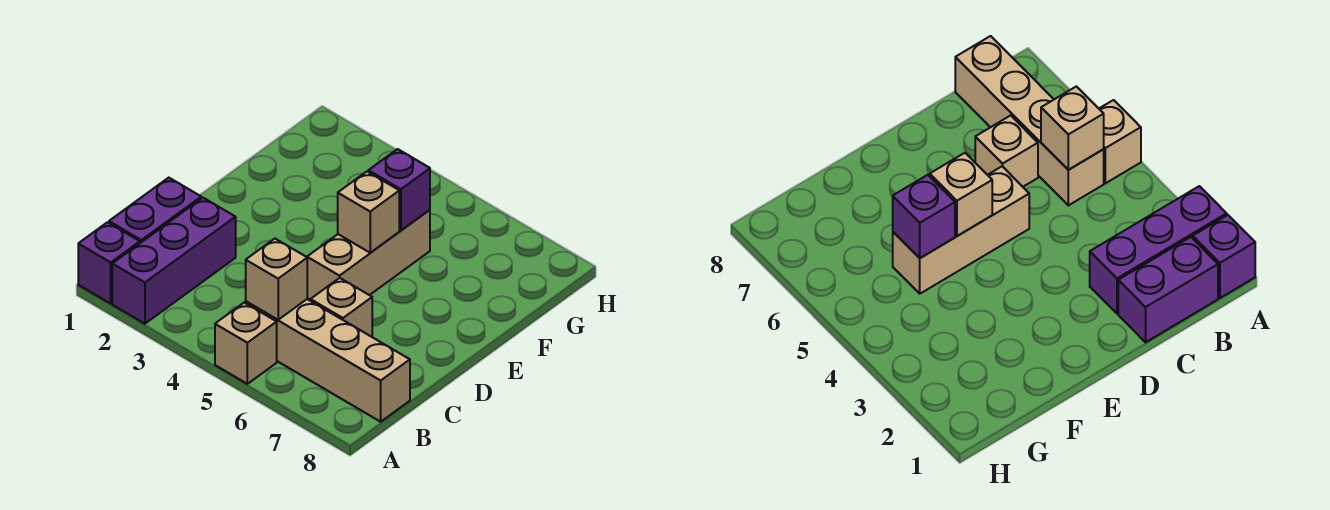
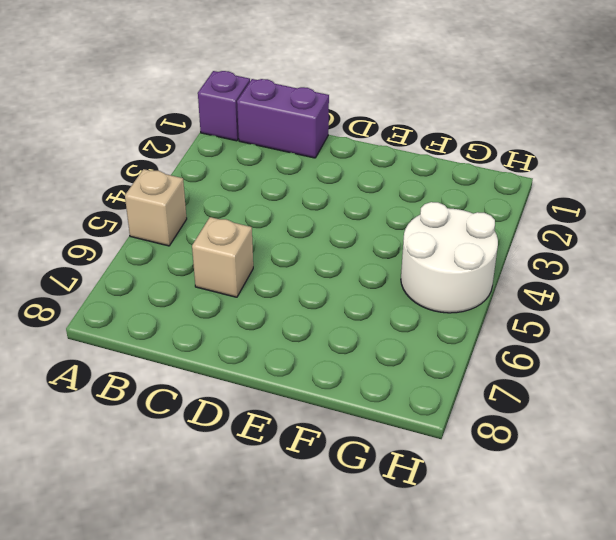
white 2x2 round brick [401,202,498,313] -> none
none -> purple 1x3 brick [112,198,236,324]
none -> tan 1x4 brick [246,299,410,422]

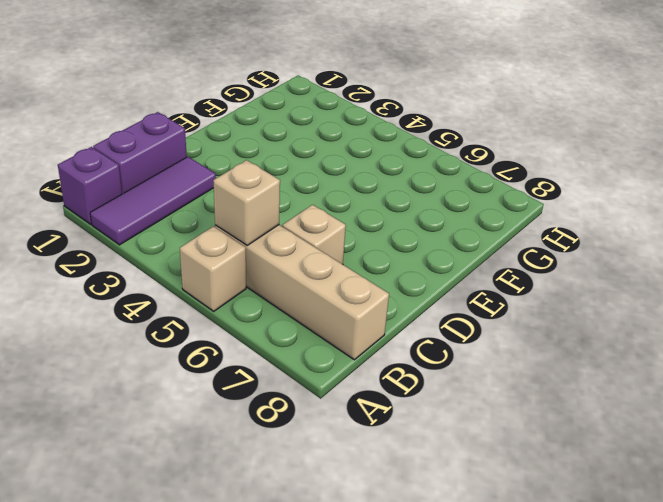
purple 1x3 tile [90,157,216,245] -> purple 1x3 brick [112,198,236,324]
none -> tan 1x3 brick [307,210,430,300]
none -> tan 1x1 brick [338,172,399,253]

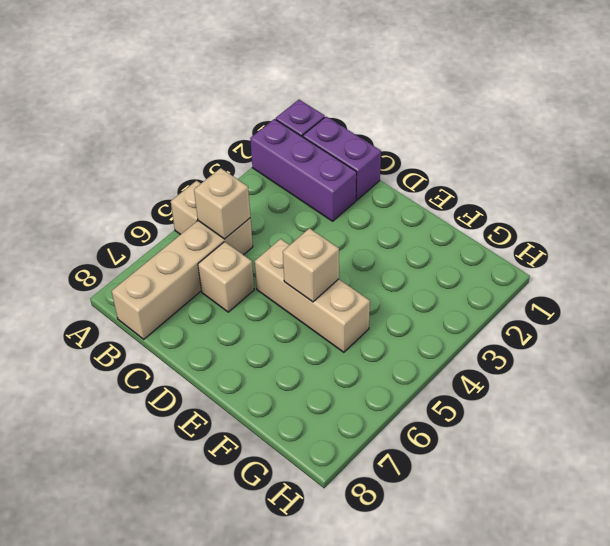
none -> purple 1x1 brick [368,149,430,230]

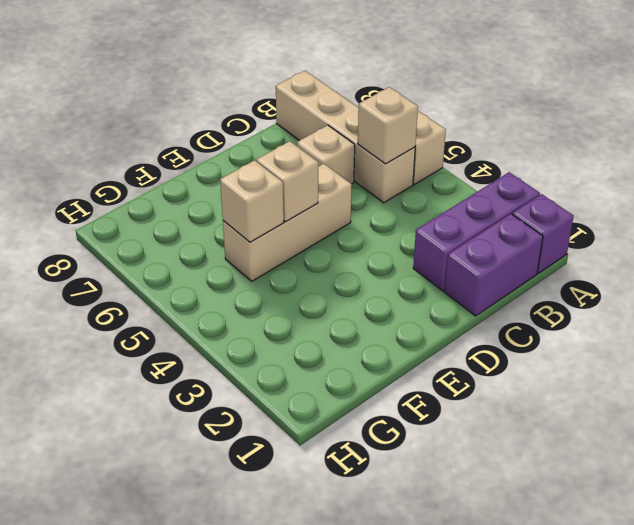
tan 1x1 brick [220,160,284,242] -> purple 1x1 brick [368,149,430,230]

